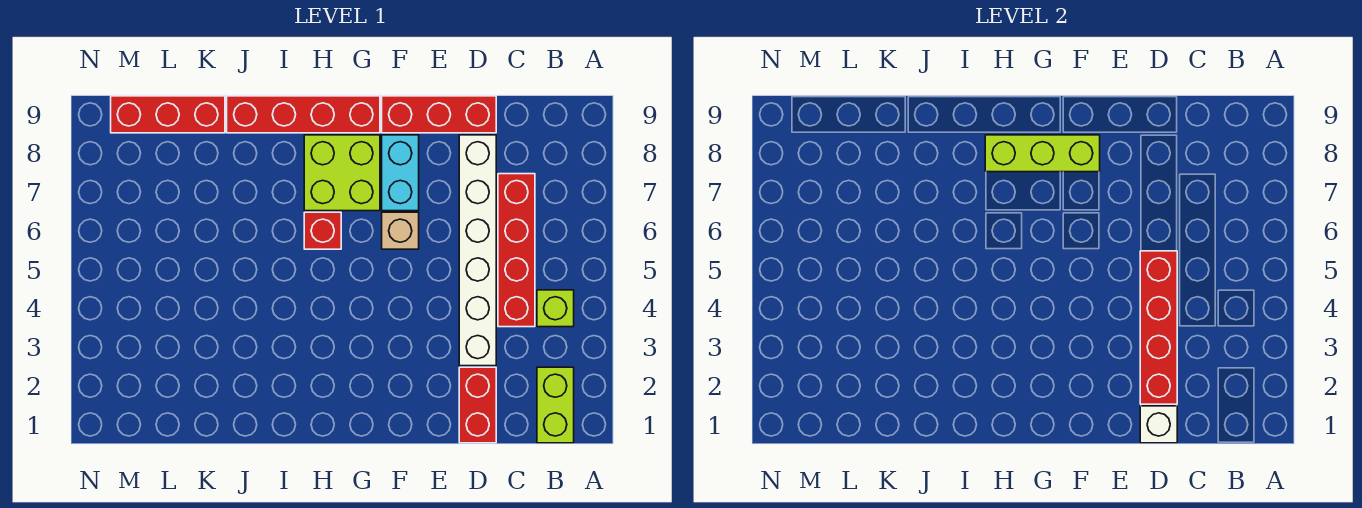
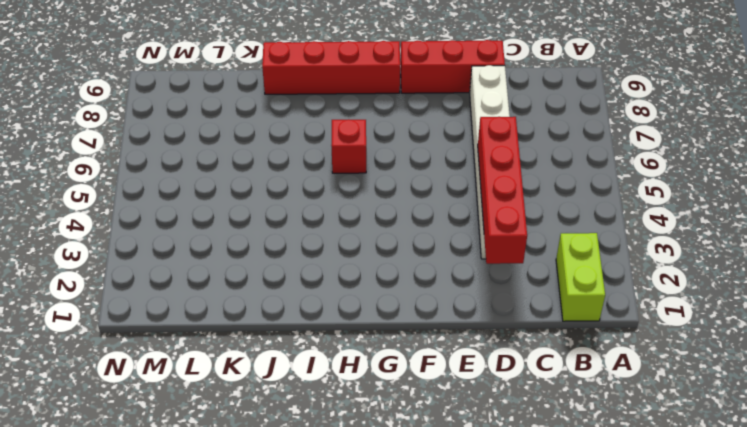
none -> lime 1x1 brick [537,290,574,327]
none -> red 1x4 brick [498,174,535,327]
none -> red 1x2 brick [459,367,496,443]

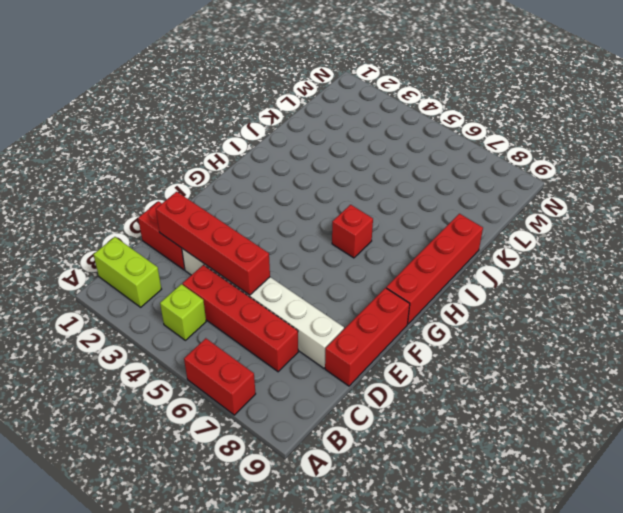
red 1x2 brick [184,338,256,415] -> none
none -> tan 1x1 brick [382,212,419,249]
none -> cyan 1x2 brick [382,135,419,211]
none -> lime 2x2 brick [304,135,380,211]

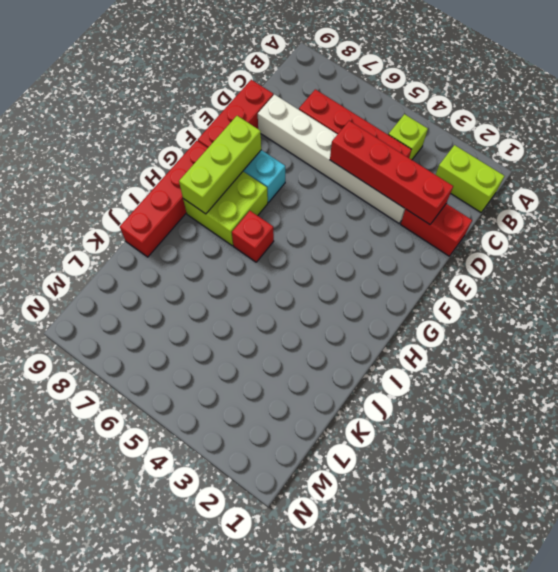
none -> tan 1x1 brick [382,212,419,249]
none -> red 1x3 brick [111,96,225,133]
none -> white 1x1 brick [1140,406,1177,443]

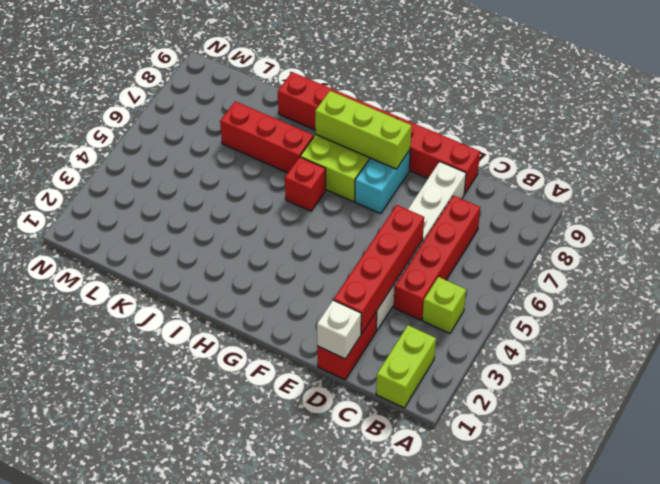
red 1x3 brick [220,101,314,173] -> red 1x3 brick moved to [111,96,225,133]
none -> tan 1x1 brick [382,212,419,249]

